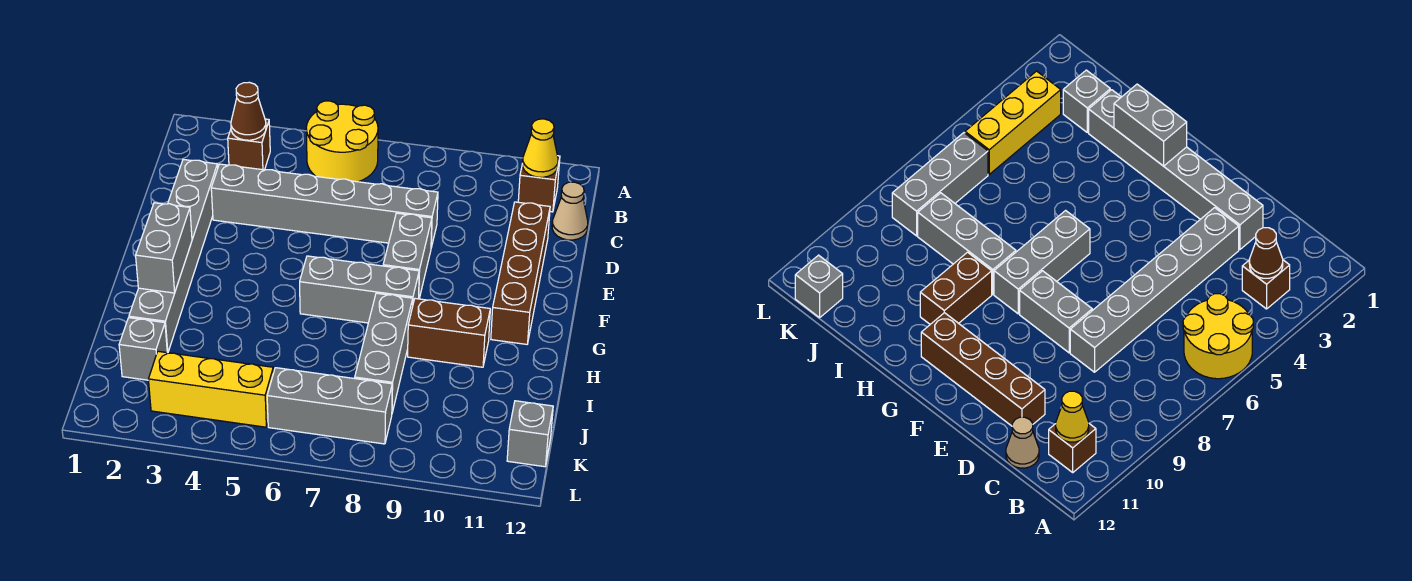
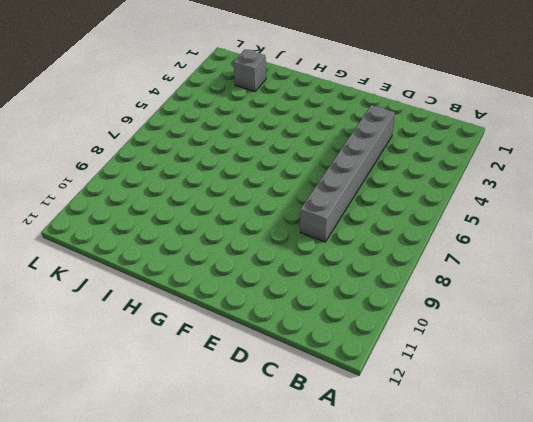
none -> yellow 2x2 round brick [306,101,378,182]
none -> brown 1x1 brick [228,119,270,170]
none -> brown 1x1 brick [518,156,560,212]

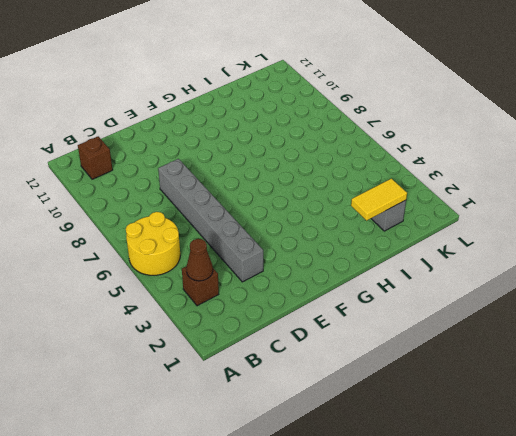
yellow 1x2 tile [351,179,407,221] -> none
none -> tan 1x1 cone [552,182,588,240]
none -> grey 1x6 brick [129,159,218,353]
none -> brown 1x4 brick [491,202,550,344]

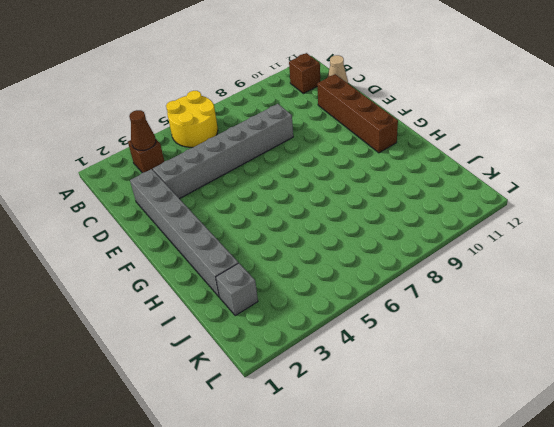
none -> grey 1x2 brick [383,213,432,298]
none -> grey 1x3 brick [300,256,419,323]
none -> grey 1x3 brick [355,293,413,413]

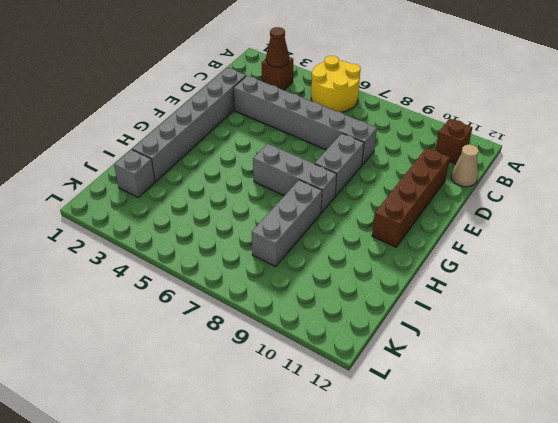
none -> brown 1x2 brick [408,299,490,367]
none -> yellow 1x3 brick [148,351,273,427]
none -> grey 1x3 brick [267,368,392,444]

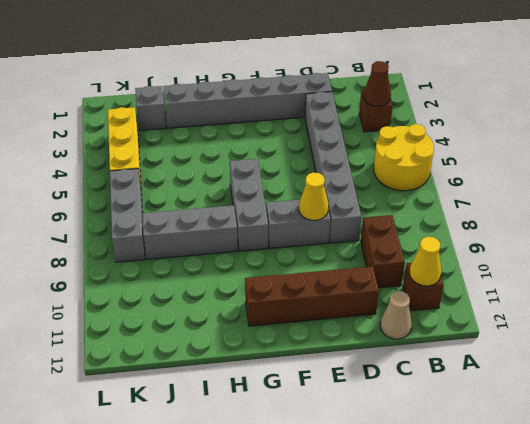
brown 1x2 brick [361,215,405,288] -> brown 1x2 brick moved to [408,299,490,367]
yellow 1x1 cone [299,173,329,220] -> none
none -> grey 1x1 brick [507,401,553,467]
none -> grey 1x2 brick [136,203,192,293]

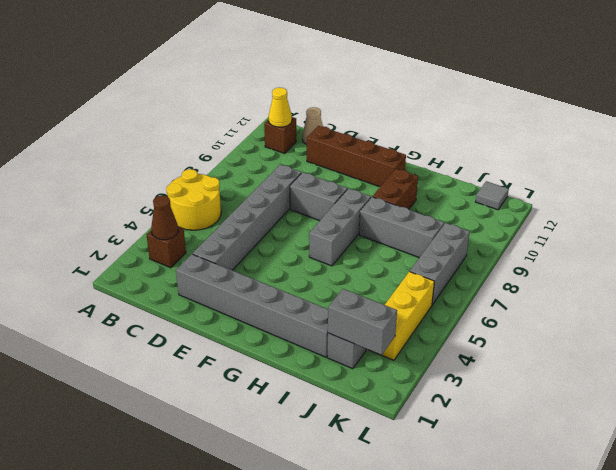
grey 1x2 brick [328,289,397,355] -> grey 1x2 brick moved to [136,203,192,293]
grey 1x1 tile [476,181,509,210] -> grey 1x1 brick [507,401,553,467]

